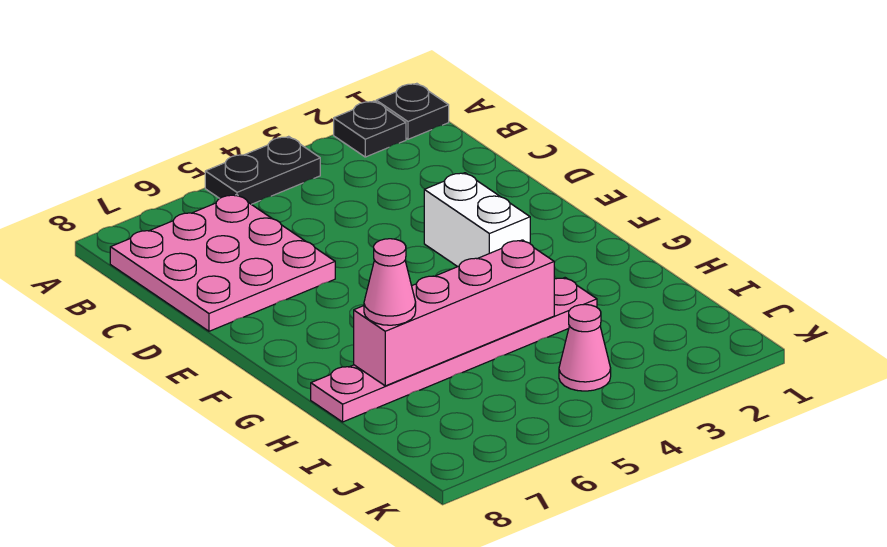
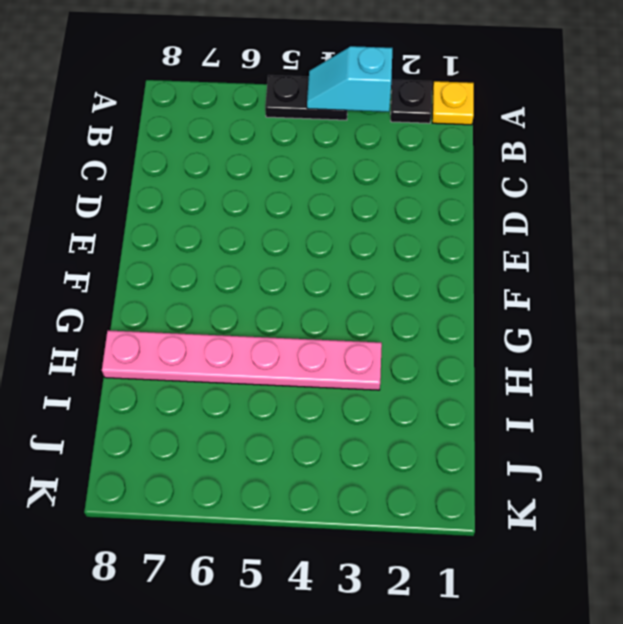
yellow 1x1 plate [432,81,474,125] -> black 1x1 plate [376,83,449,139]
cyan 1x2 slope [307,46,392,112] -> none
none -> pink 3x3 plate [110,195,335,331]
none -> white 1x2 brick [424,173,530,267]

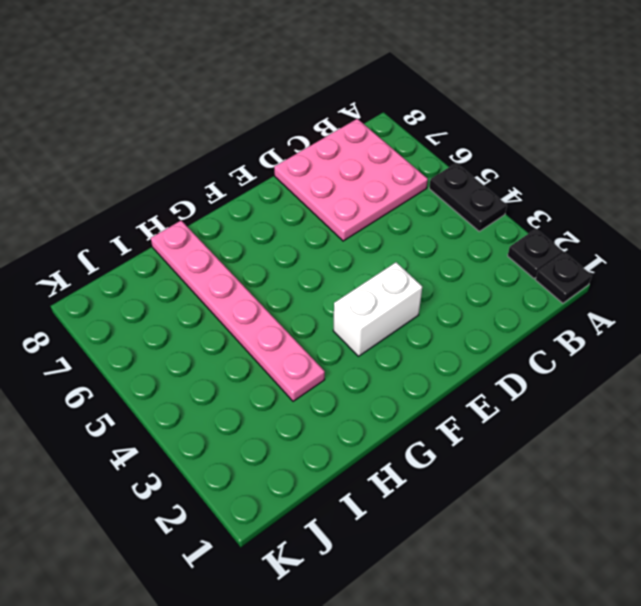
none -> pink 1x1 cone [559,304,611,391]
none -> pink 1x4 brick [354,240,554,386]

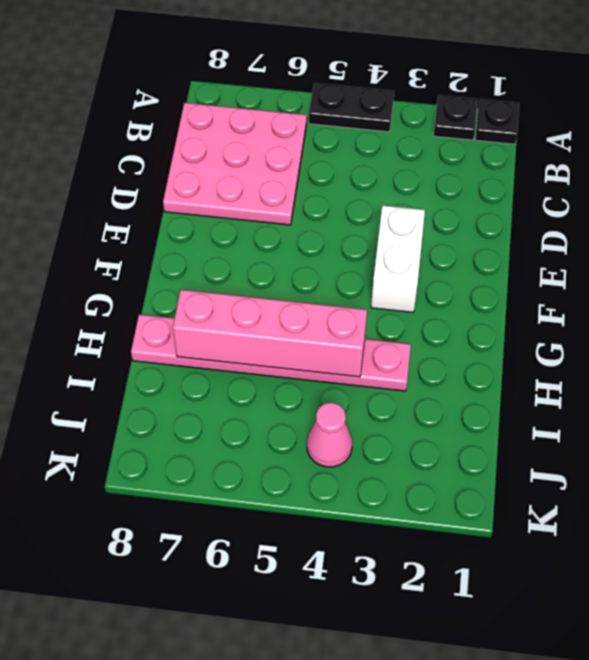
none -> pink 1x1 cone [364,239,416,325]

